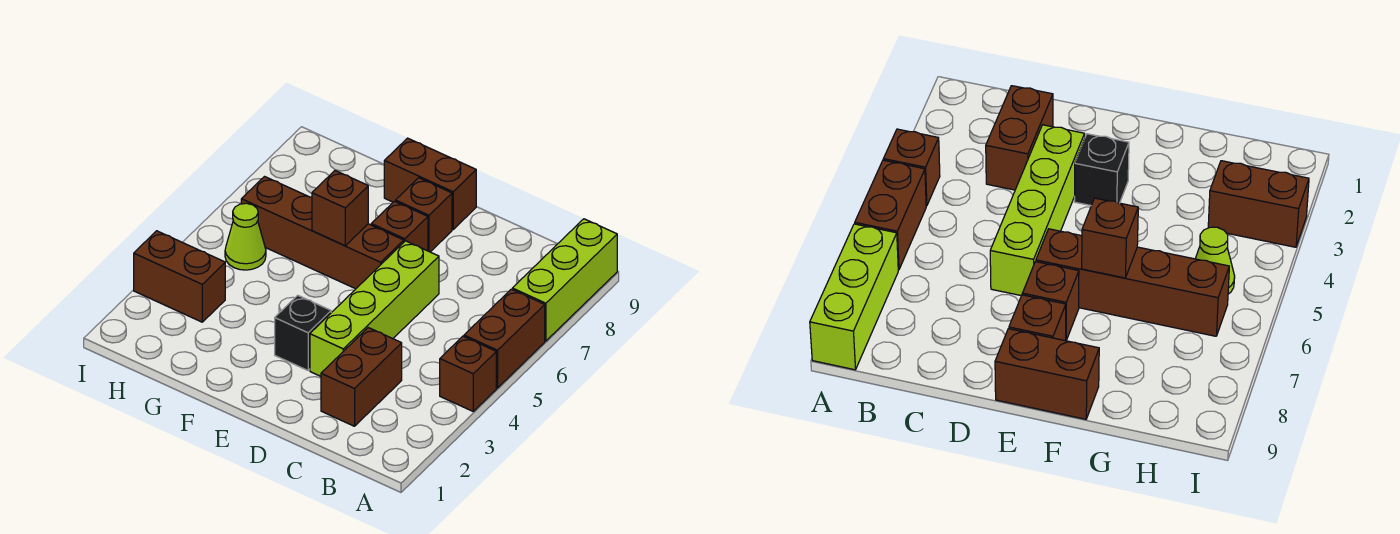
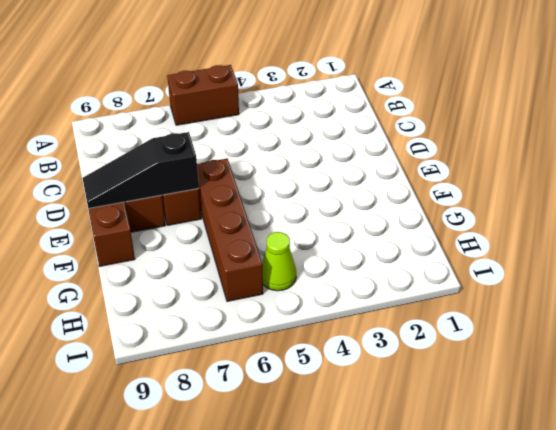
black 1x3 slope [83,132,199,208] -> none
none -> brown 1x1 brick [440,336,496,411]
none -> lime 1x3 brick [512,219,617,341]
none -> brown 1x2 brick [321,328,402,426]

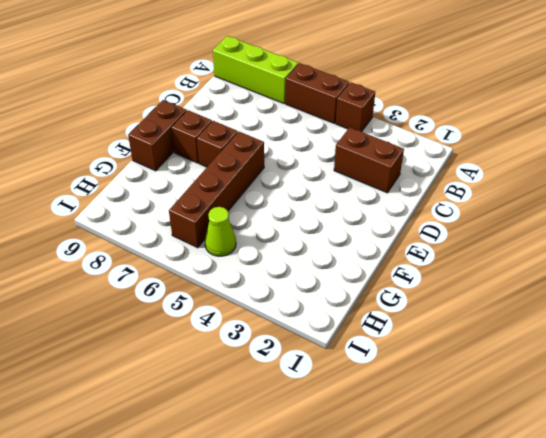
none -> lime 1x4 brick [310,241,439,376]
none -> black 1x1 brick [275,295,331,370]
none -> brown 1x2 brick [134,231,225,322]

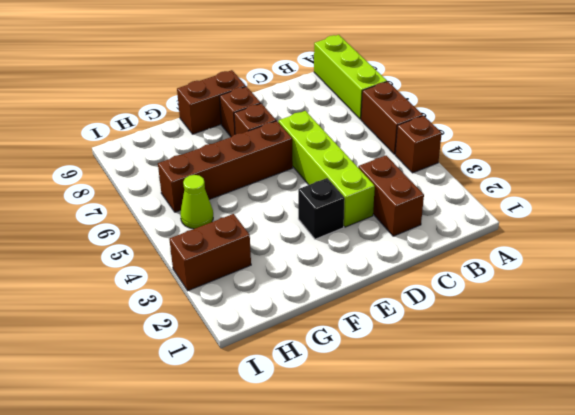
none -> brown 1x1 brick [312,171,368,246]

